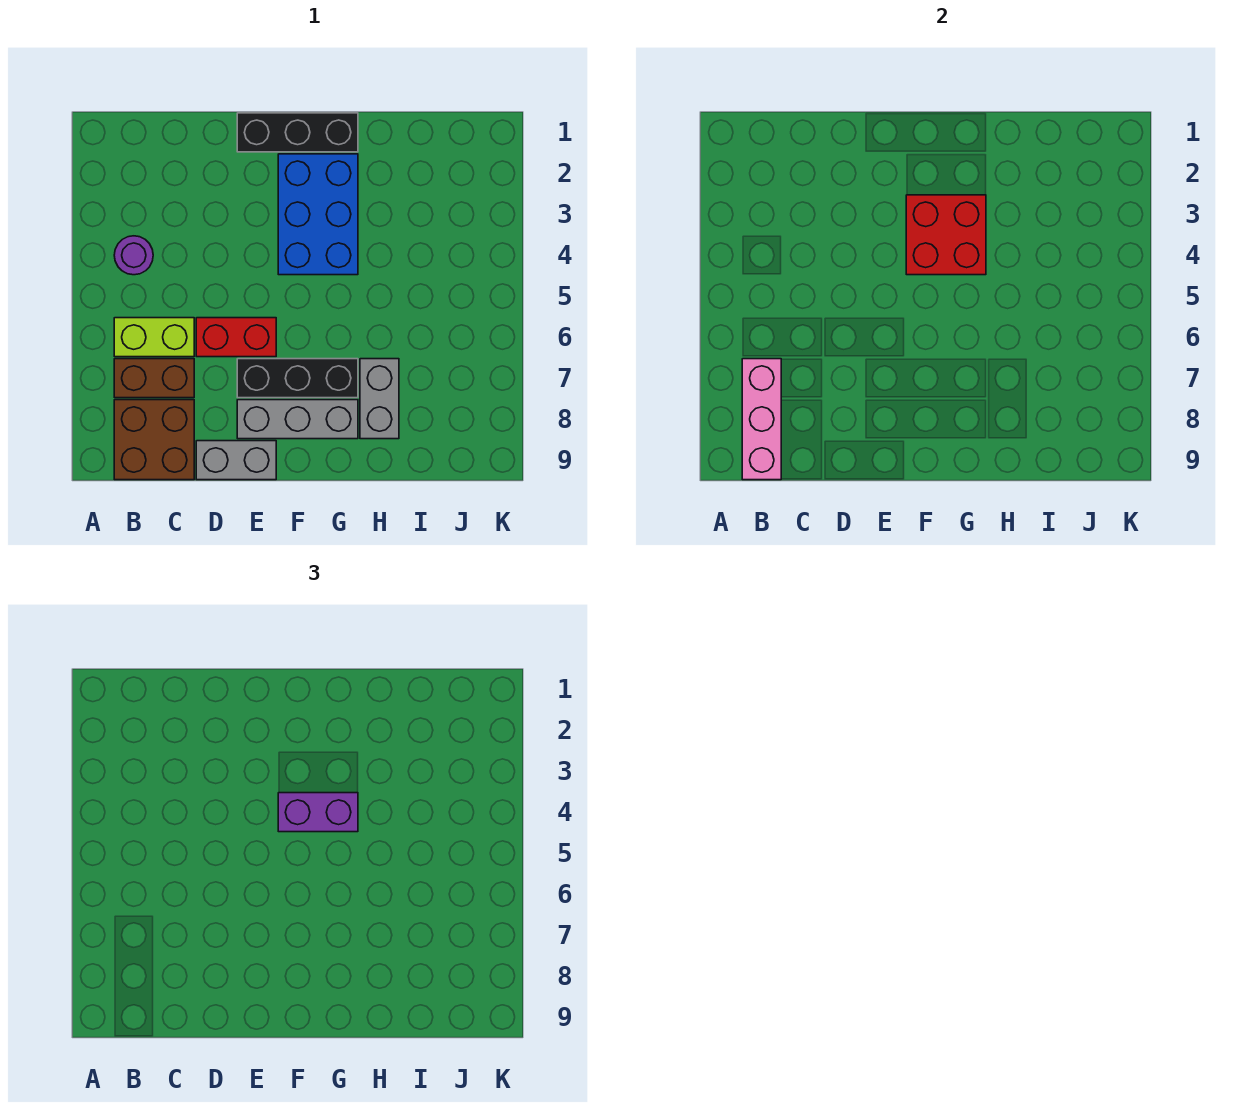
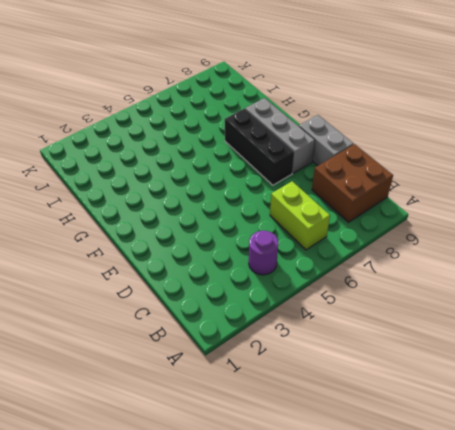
none -> brown 1x2 brick [114,359,194,398]
none -> red 1x2 brick [196,318,276,357]
none -> black 1x3 brick [237,113,358,152]

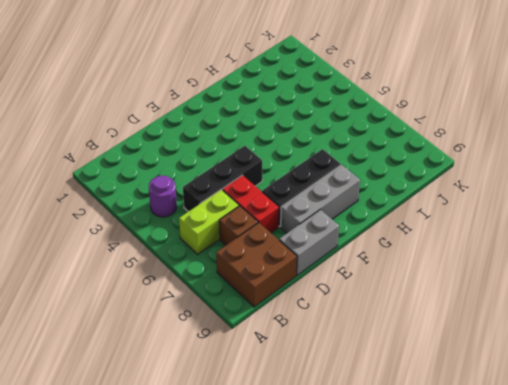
black 1x3 brick [183,146,262,211] -> black 1x3 brick moved to [237,113,358,152]
brown 1x1 brick [219,206,258,245] -> brown 1x2 brick [114,359,194,398]
red 1x2 brick [222,175,279,233] -> red 1x2 brick turned to [196,318,276,357]
none -> blue 2x3 brick [278,154,358,275]
none -> grey 1x2 brick [360,359,399,439]
none -> pink 1x3 brick [742,359,781,480]

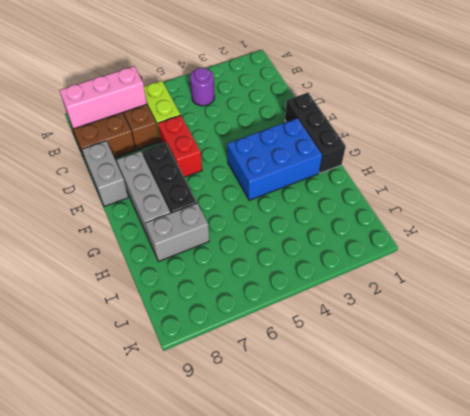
none -> red 2x2 brick [906,195,986,275]
none -> purple 1x2 brick [278,793,358,832]

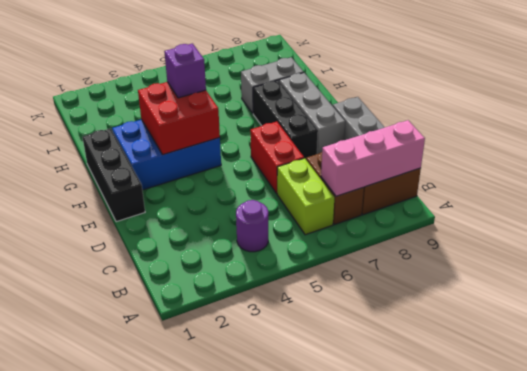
purple 1x1 brick [164,44,206,98] -> purple 1x2 brick [278,793,358,832]

